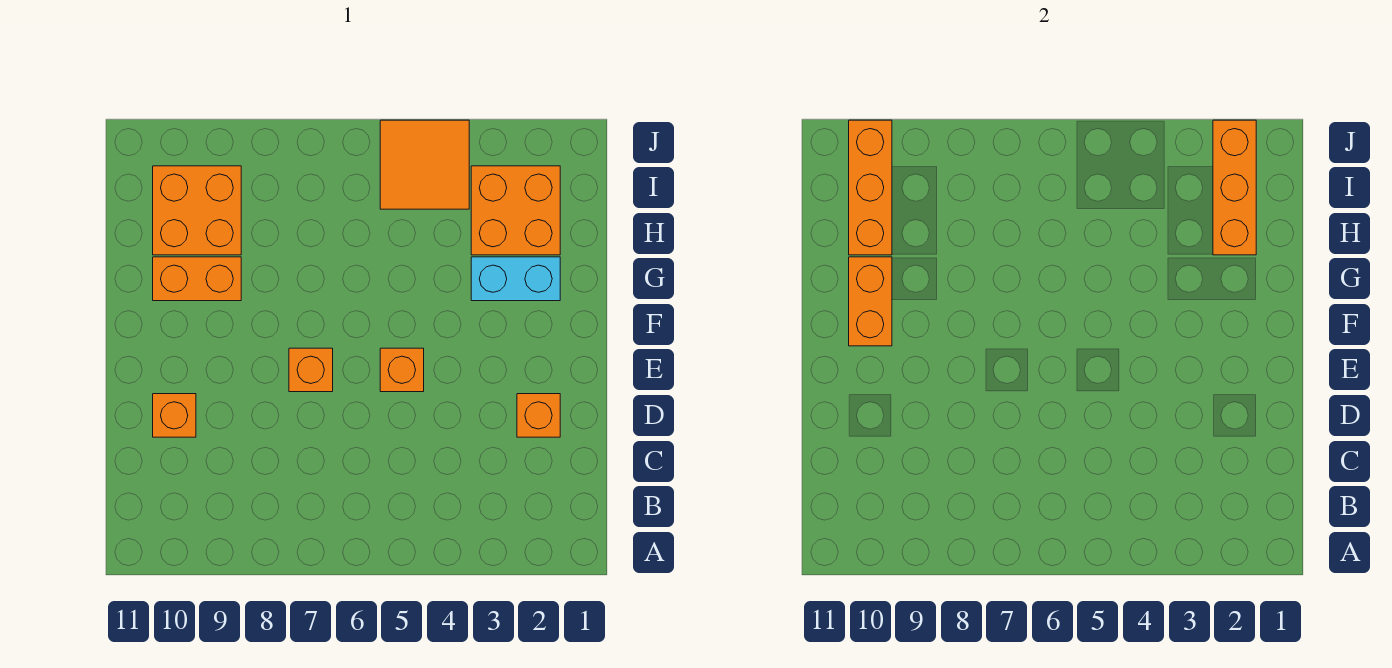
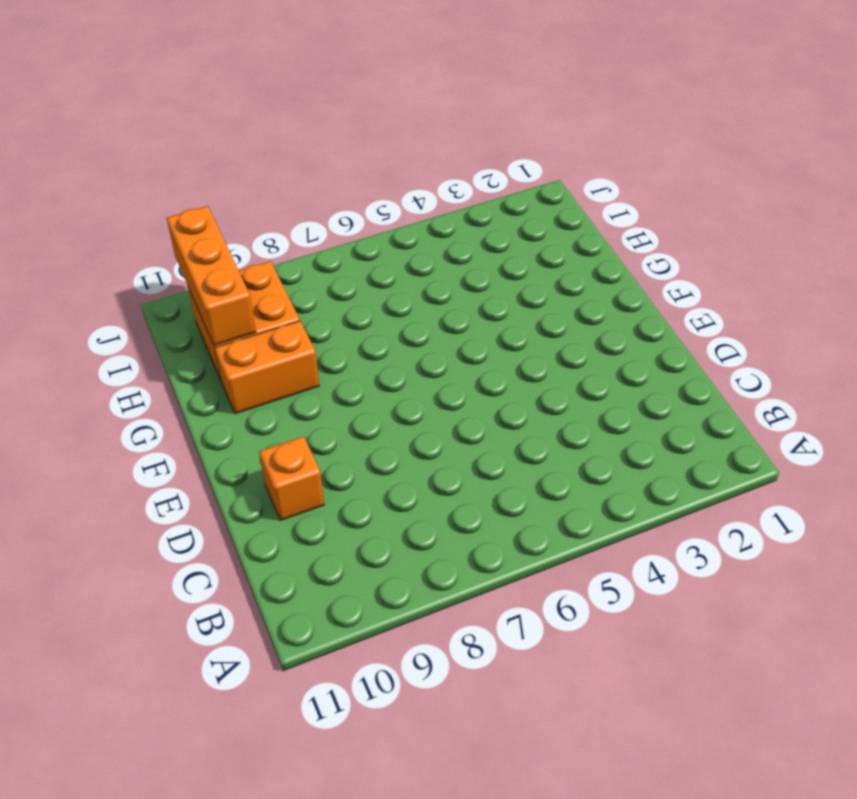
none -> orange 1x1 brick [517,394,560,437]
none -> orange 1x1 brick [380,348,424,392]
none -> orange 1x1 brick [289,348,333,392]

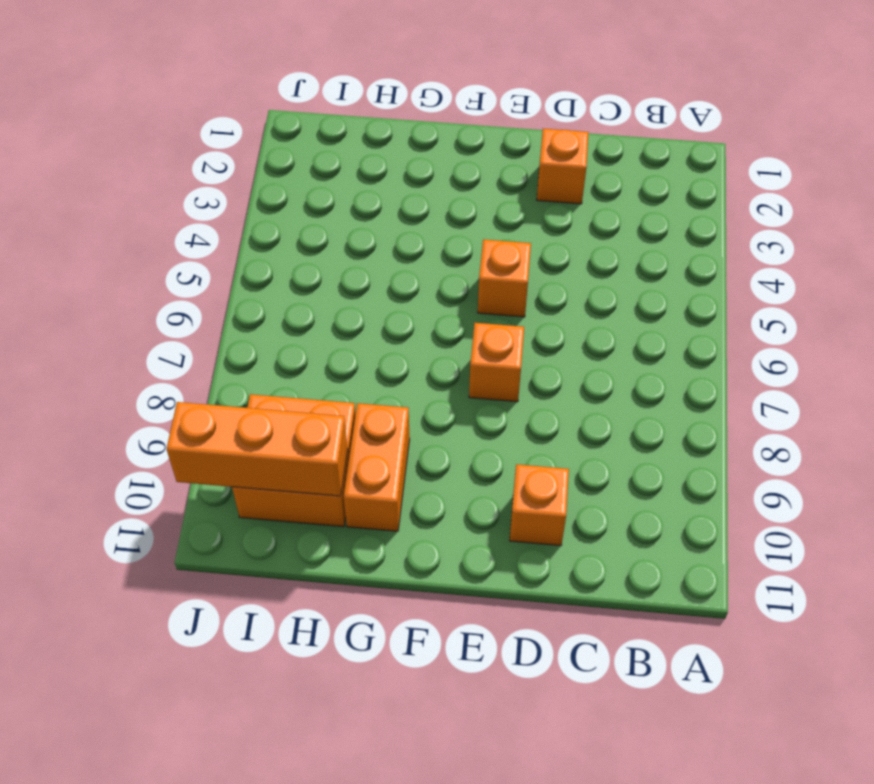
none -> cyan 1x2 brick [471,257,560,301]
none -> orange 2x2 brick [471,166,560,255]
none -> orange 2x2 tile [380,120,469,209]

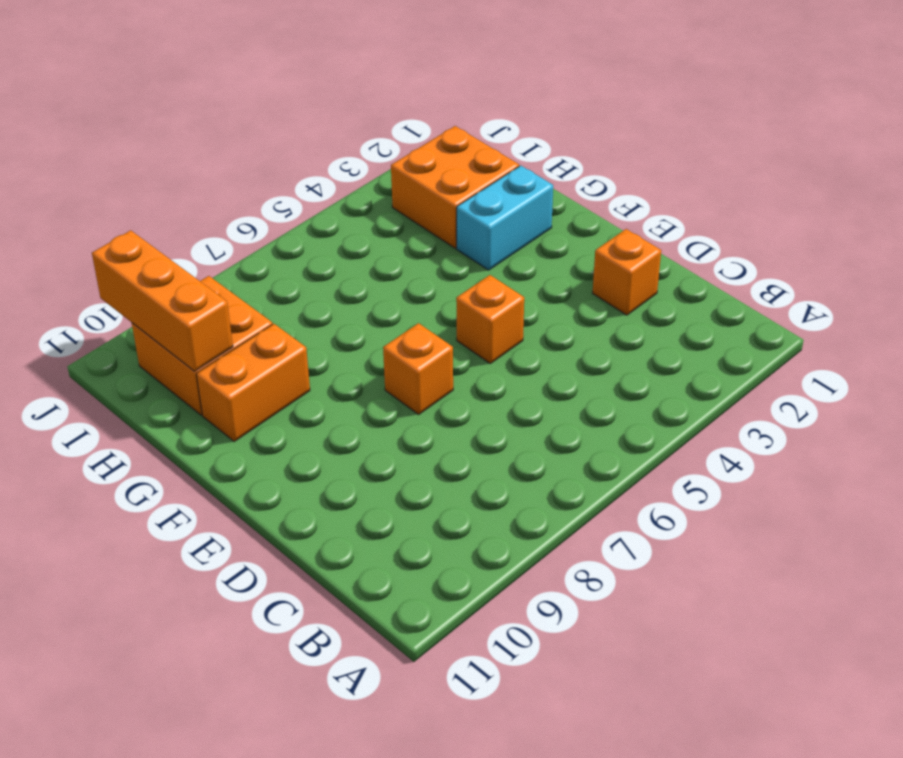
none -> orange 1x1 brick [153,394,196,437]
none -> orange 2x2 tile [380,120,469,209]
none -> orange 1x2 brick [849,257,892,346]

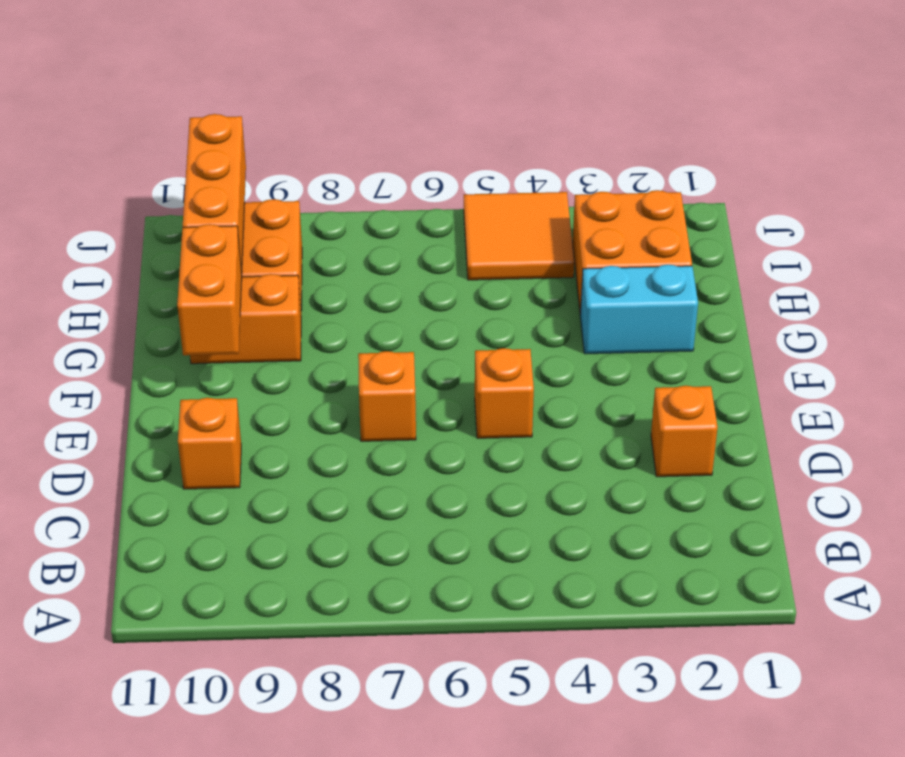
none -> orange 1x3 brick [1213,120,1256,255]

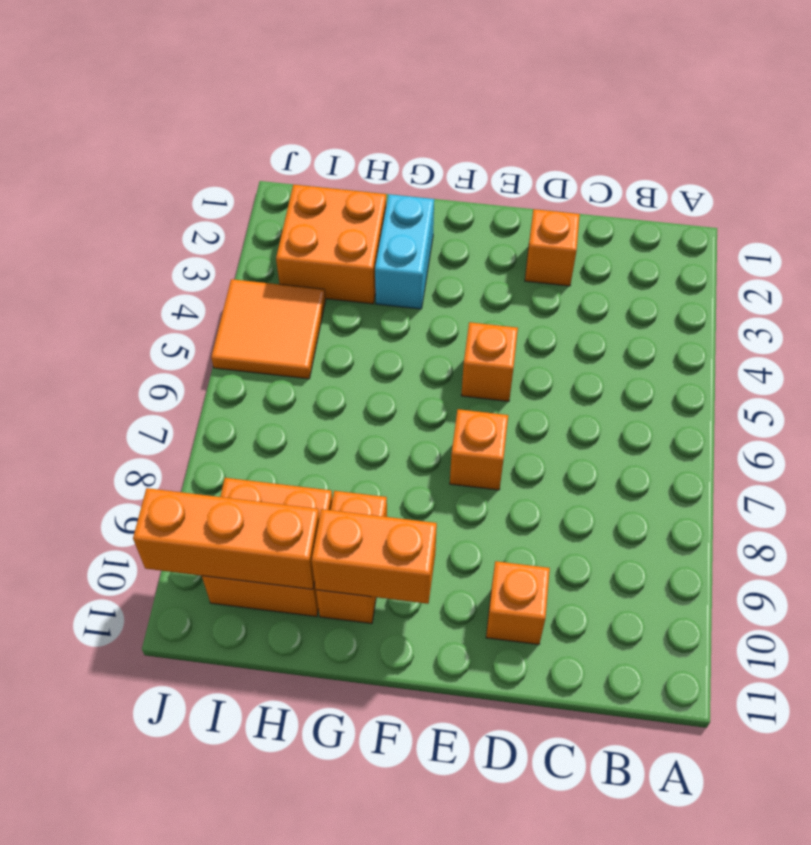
none -> orange 1x3 brick [1213,120,1256,255]

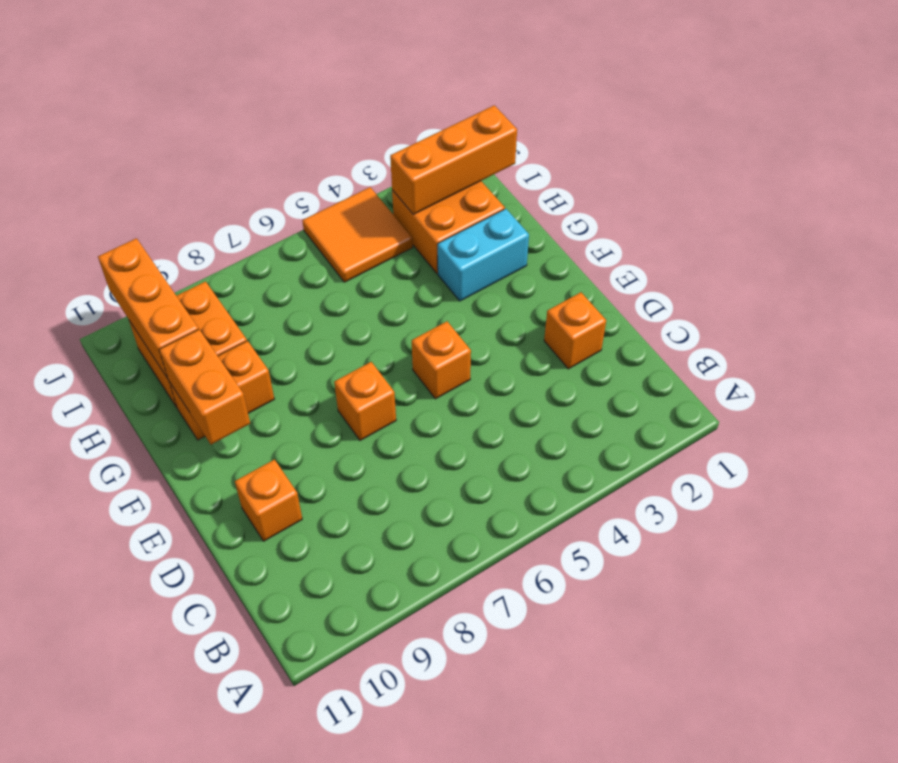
orange 1x3 brick [390,105,517,214] -> orange 1x3 brick turned to [1213,120,1256,255]

